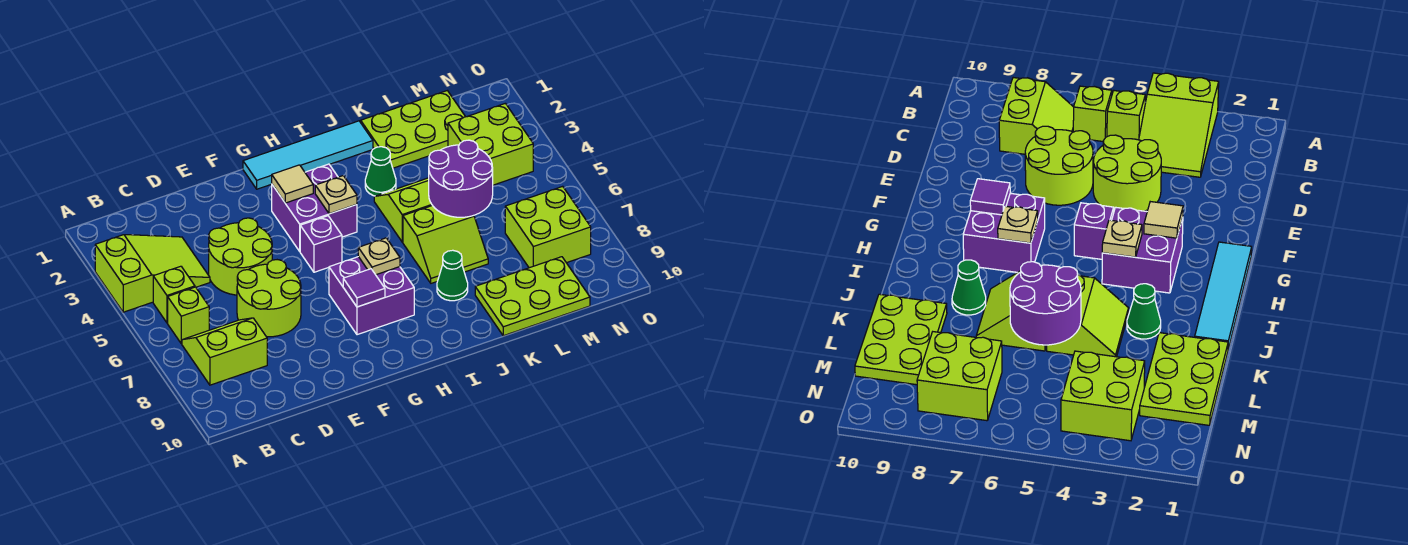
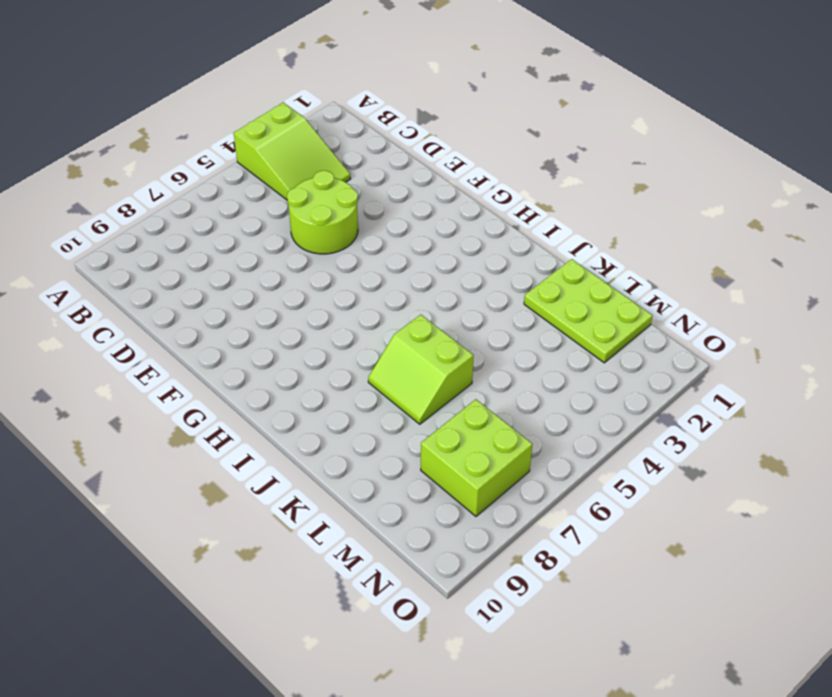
none -> lime 1x1 brick [153,266,195,323]
none -> lime 1x1 brick [168,287,209,344]
none -> lime 2x2 slope [182,318,267,385]

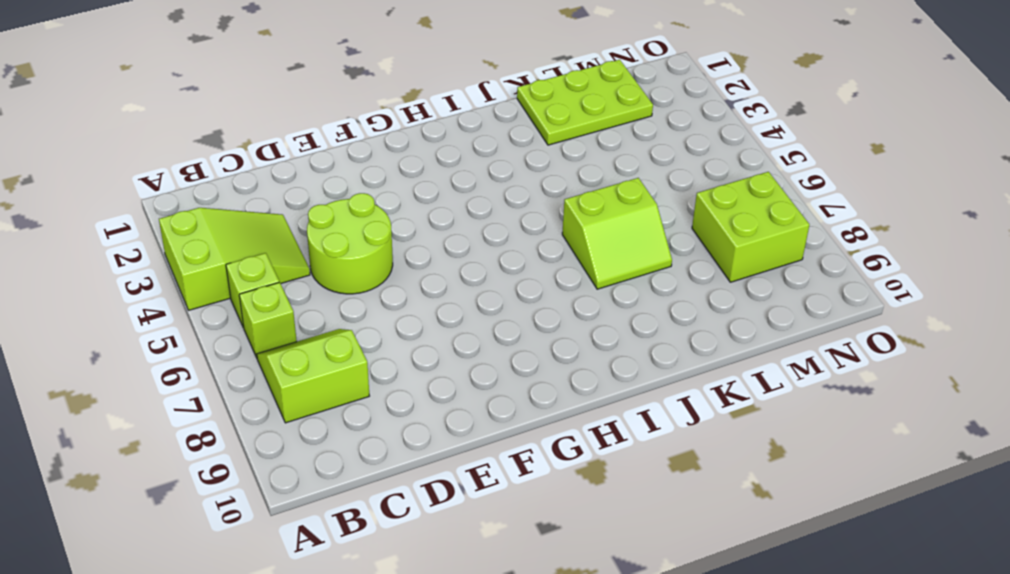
none -> lime 2x2 round brick [237,260,301,337]
none -> cyan 1x4 tile [243,121,373,189]
none -> purple 2x2 brick [272,164,357,251]

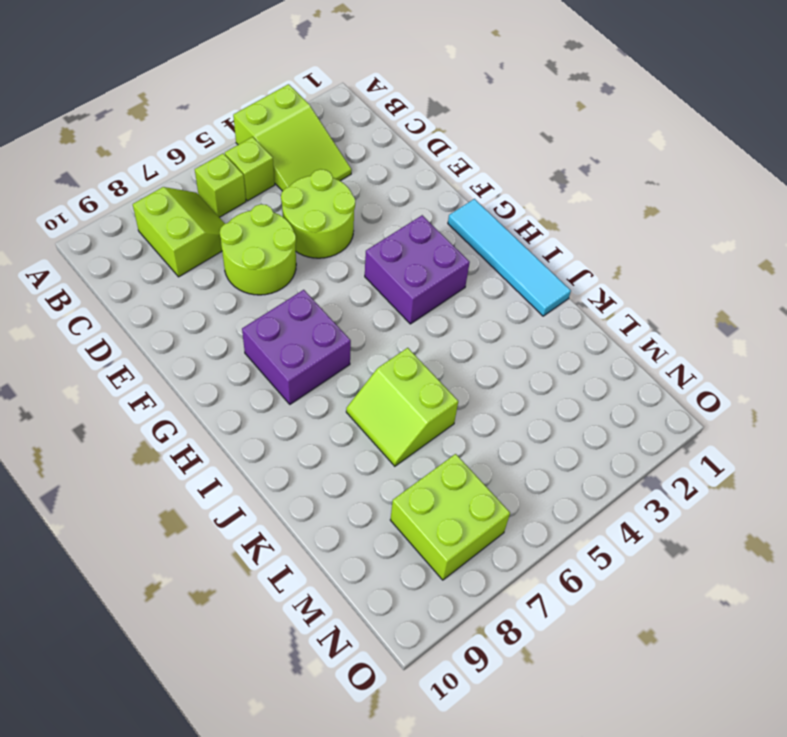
none -> purple 1x1 brick [300,216,342,272]
none -> green 1x1 cone [365,147,396,196]
none -> lime 2x2 slope [374,178,432,242]

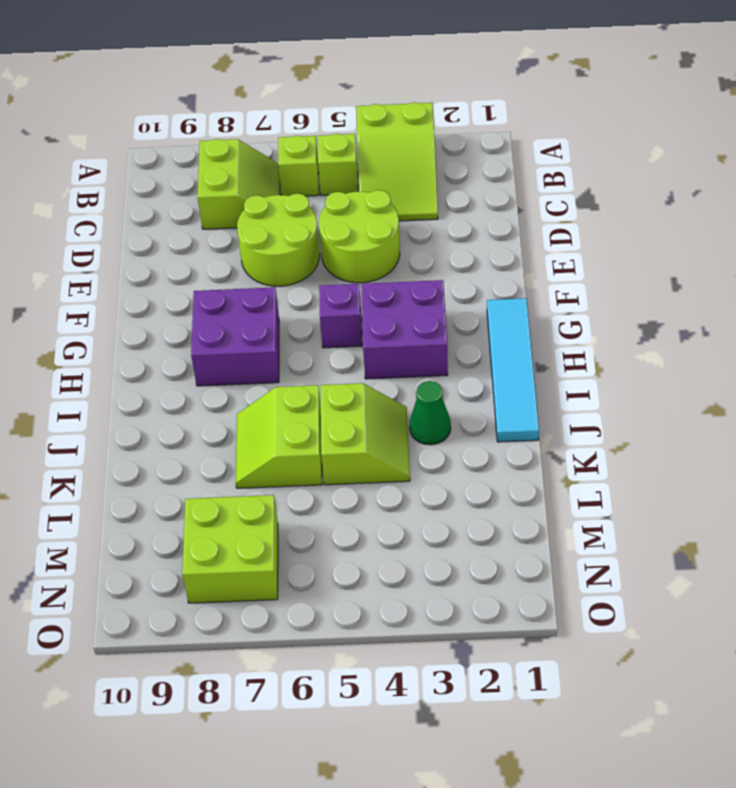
none -> green 1x1 cone [437,250,468,301]
none -> lime 2x3 plate [361,91,465,168]
none -> lime 2x3 plate [475,257,590,336]

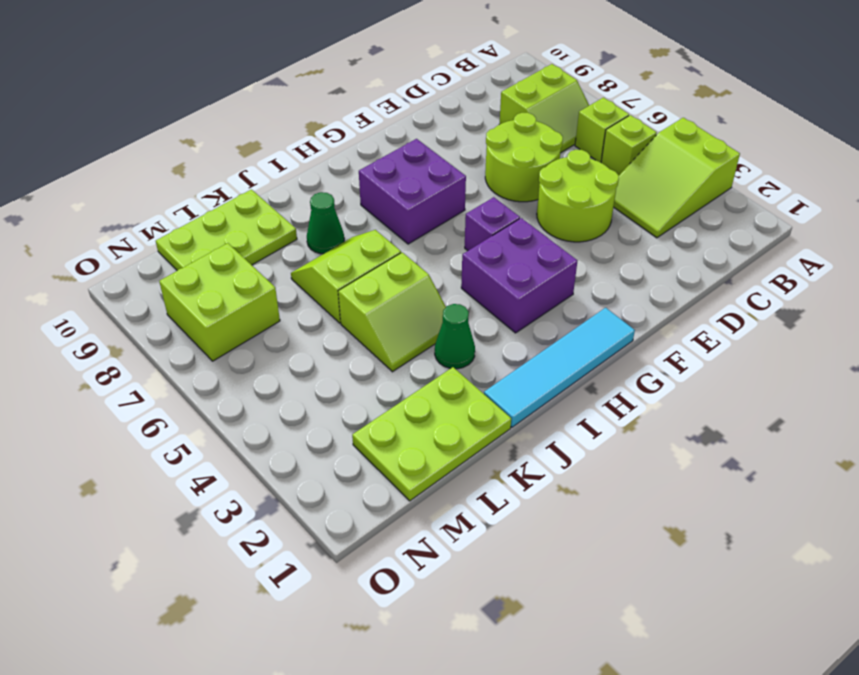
none -> lime 2x2 brick [448,103,533,185]
none -> tan 1x1 tile [272,165,313,203]
none -> purple 1x1 tile [343,269,385,307]

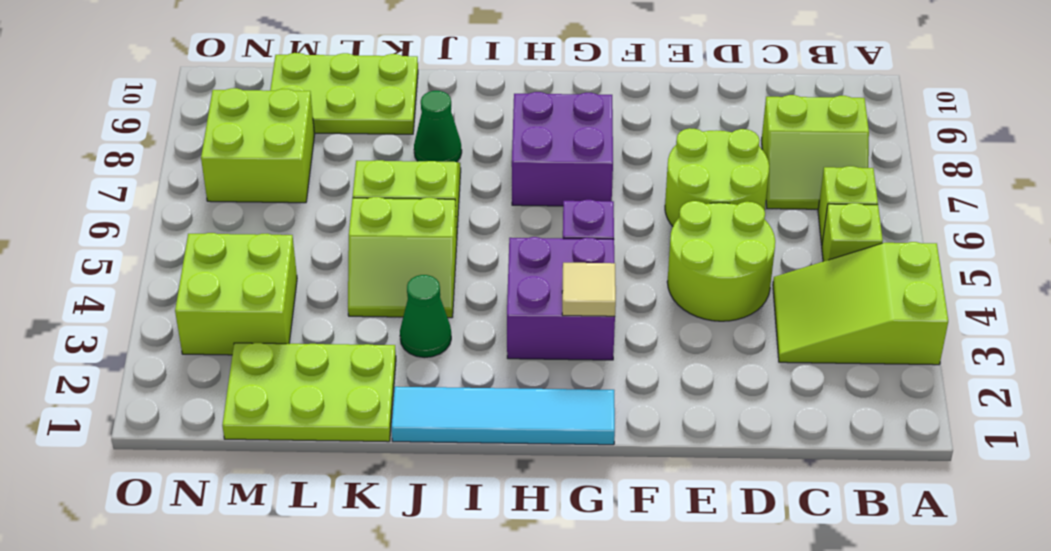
none -> purple 1x1 tile [343,269,385,307]
none -> tan 1x1 plate [315,176,357,214]
none -> tan 1x1 plate [358,238,400,275]

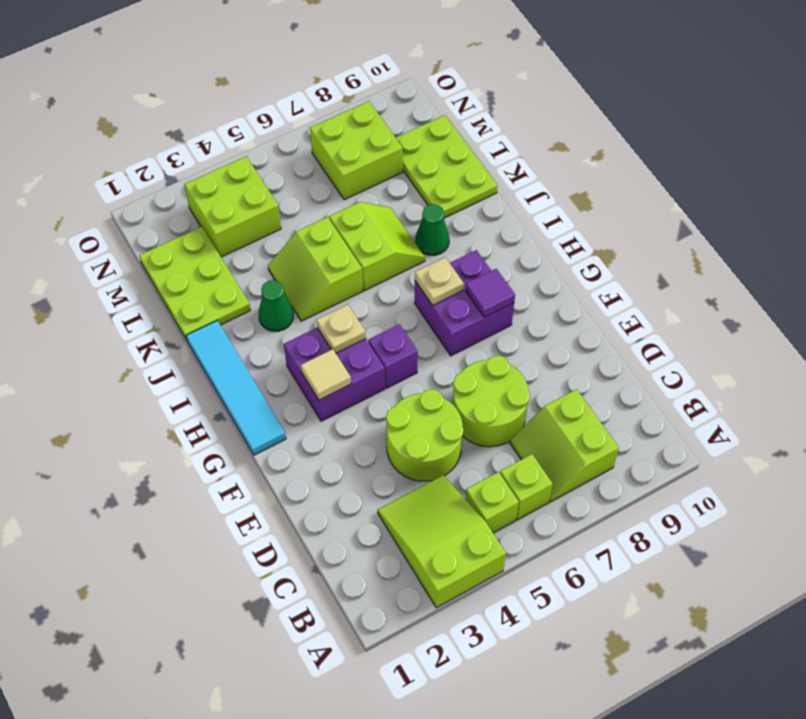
none -> purple 2x2 round brick [429,140,493,217]

